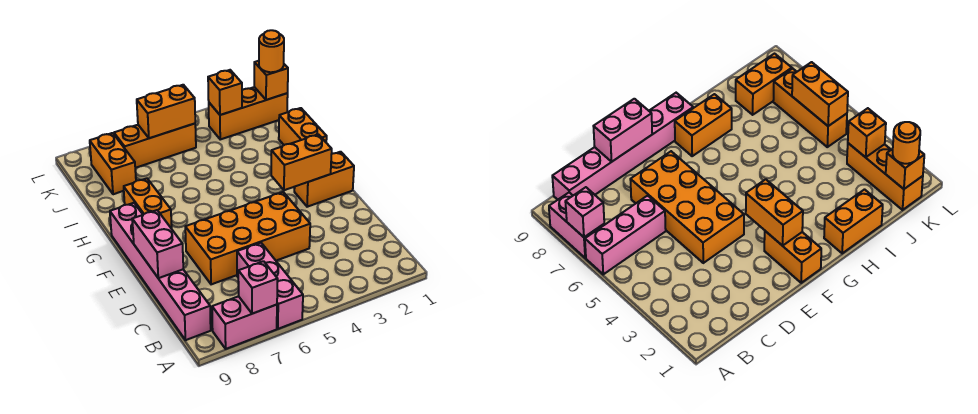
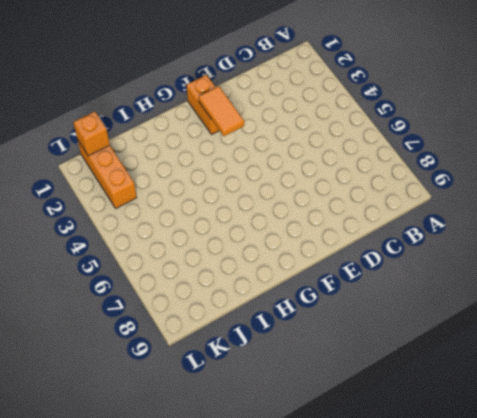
orange 1x2 tile [199,86,244,136] -> orange 1x2 brick [271,134,332,190]
none -> pink 1x3 brick [237,243,303,329]
none -> pink 1x2 brick [212,296,277,349]
none -> pink 1x6 brick [110,203,211,340]

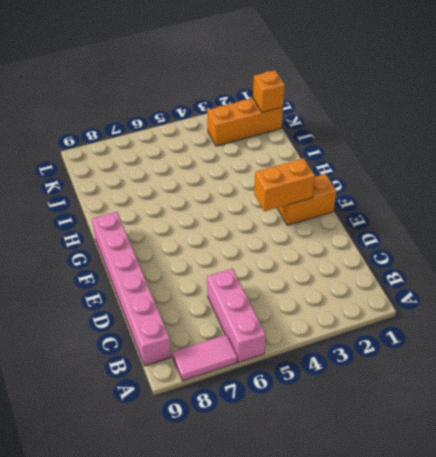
pink 1x2 tile [173,335,237,381] -> pink 1x2 brick [212,296,277,349]
none -> orange 2x4 brick [185,192,310,284]
none -> orange 1x2 brick [124,178,172,229]
none -> orange 1x2 brick [279,108,327,145]

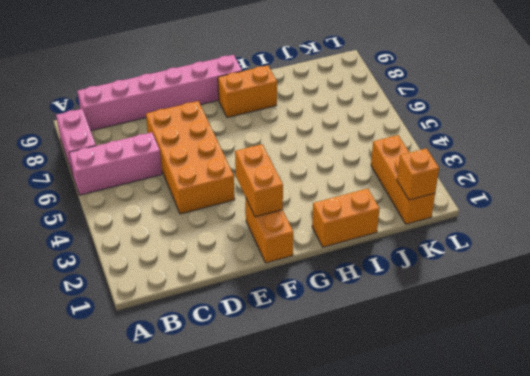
none -> orange 1x2 brick [90,133,136,194]
none -> orange 1x3 brick [114,124,196,168]
none -> pink 1x1 brick [238,261,278,314]

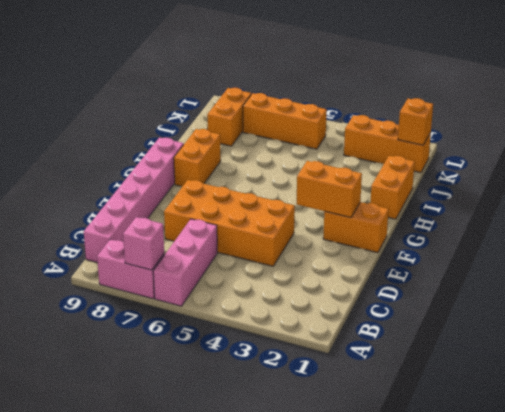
none -> pink 1x2 brick [132,210,183,278]
none -> orange 1x1 brick [208,70,242,115]
none -> orange 1x2 brick [137,85,195,138]

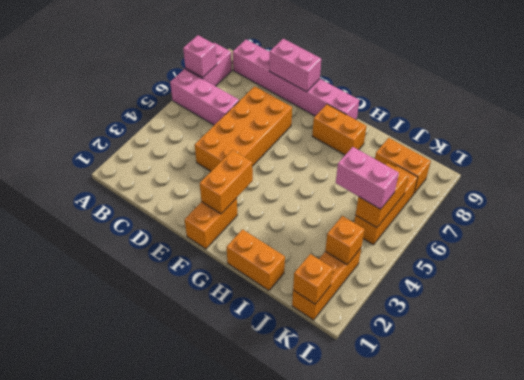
pink 1x2 brick [336,147,399,209] -> none
none -> orange 1x1 round brick [259,30,284,72]

